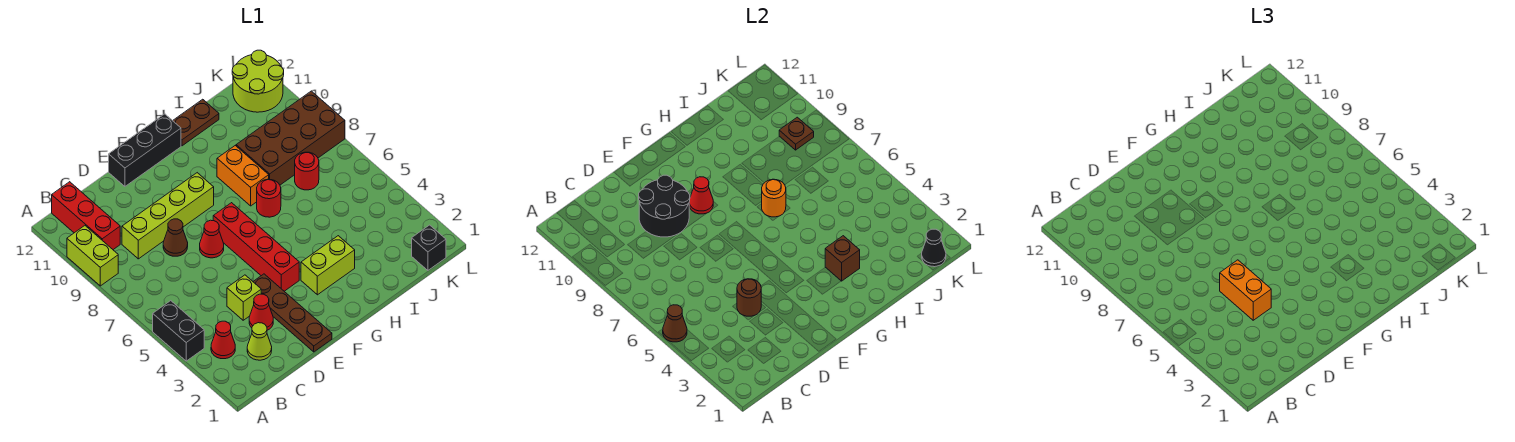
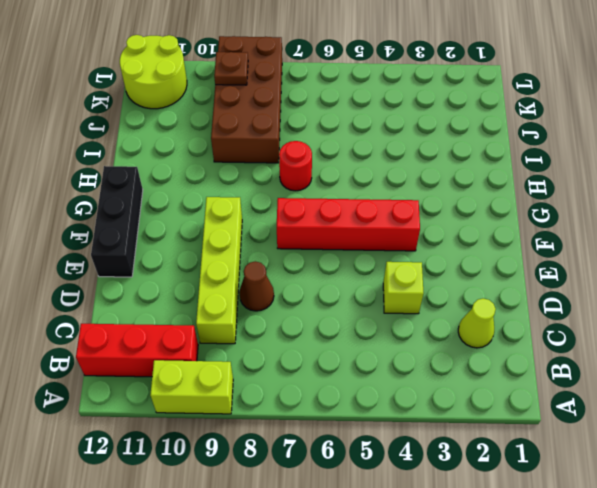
none -> black 1x2 brick [153,301,204,361]
none -> red 1x1 cone [211,321,235,359]
none -> red 1x1 cone [249,294,273,330]
none -> brown 1x4 plate [253,274,332,352]

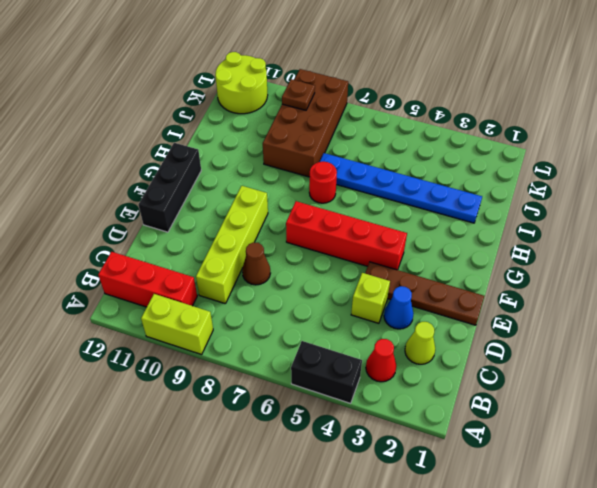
blue 1x1 cone [384,286,414,329] -> red 1x1 cone [249,294,273,330]
blue 1x6 plate [320,153,482,223] -> none
none -> red 1x1 cone [200,220,224,258]
none -> lime 1x2 brick [301,236,355,295]
none -> orange 1x2 brick [217,146,269,206]
none -> brown 1x2 plate [173,99,219,146]

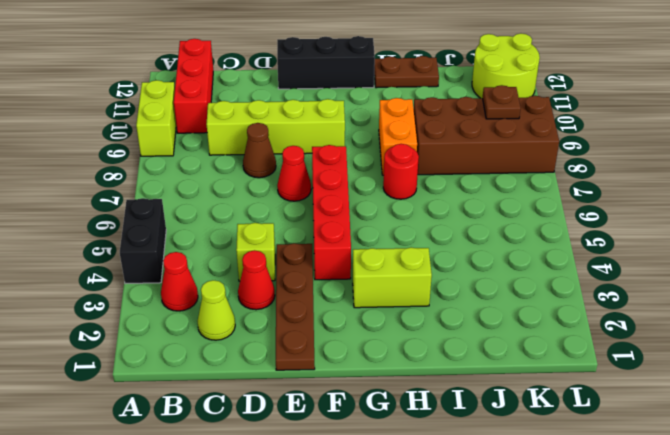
none -> red 1x1 round brick [295,152,319,190]
none -> black 1x1 brick [412,225,446,270]
none -> brown 1x1 cone [663,305,687,342]
none -> brown 1x1 round brick [737,279,761,316]

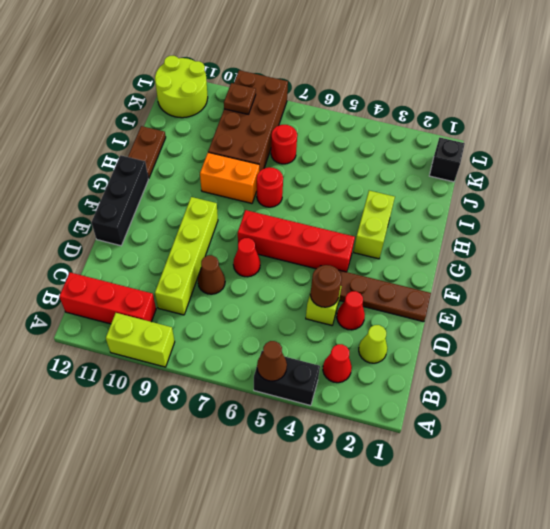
none -> black 2x2 round brick [639,175,690,237]
none -> red 1x1 cone [689,177,713,214]
none -> brown 1x1 brick [825,236,860,281]
none -> orange 1x1 round brick [761,179,786,217]

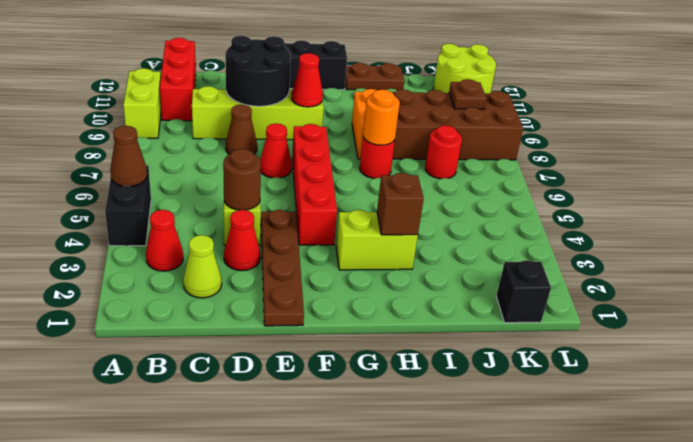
none -> black 1x1 cone [922,229,946,267]
none -> orange 1x2 brick [1220,260,1271,320]

